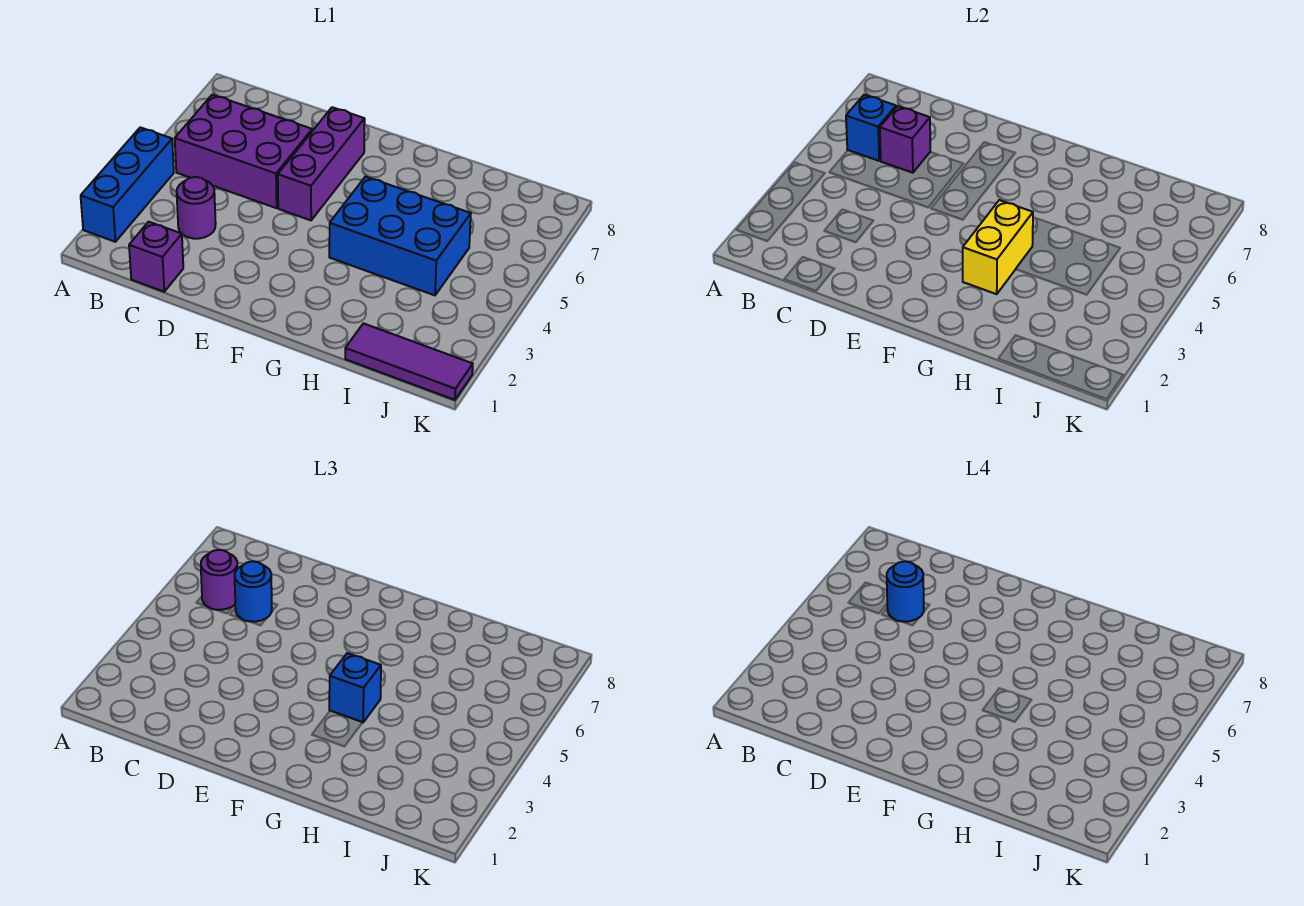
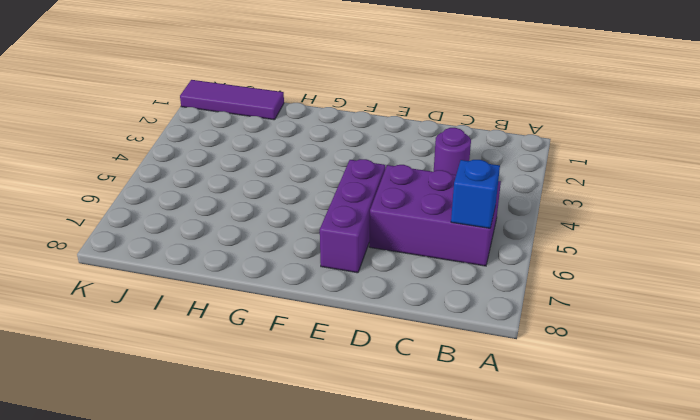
none -> blue 1x3 brick [81,127,174,242]
none -> purple 1x1 brick [129,222,183,292]
none -> blue 2x3 brick [329,177,471,295]

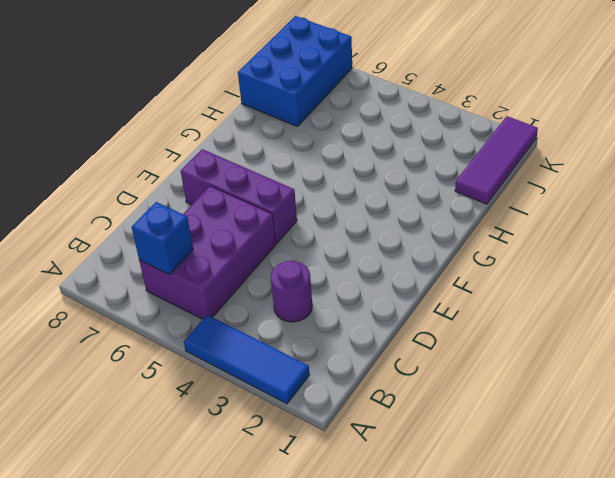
blue 1x3 tile [184,315,309,404] -> blue 1x3 brick [81,127,174,242]
blue 2x3 brick [238,16,352,127] -> blue 2x3 brick moved to [329,177,471,295]
none -> purple 1x1 brick [129,222,183,292]
none -> purple 1x1 brick [880,106,930,173]
none -> yellow 1x2 brick [963,200,1033,294]

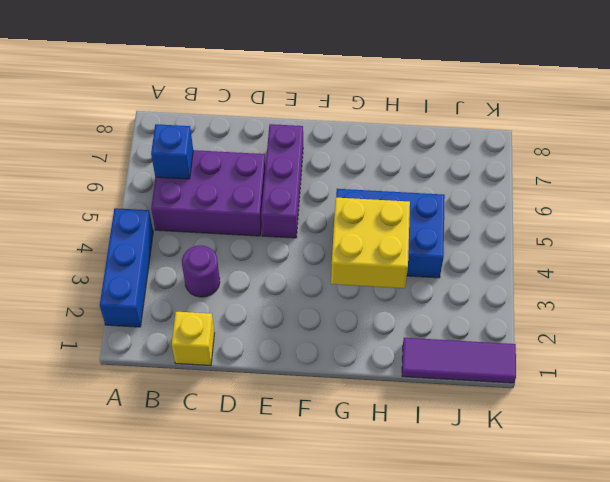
yellow 1x1 brick [172,312,214,366] -> purple 1x1 brick [129,222,183,292]
yellow 2x2 brick [331,198,410,288] -> yellow 1x2 brick [963,200,1033,294]
none -> purple 1x1 brick [880,106,930,173]
none -> purple 1x1 round brick [201,550,238,610]
none -> blue 1x1 round brick [235,561,272,622]

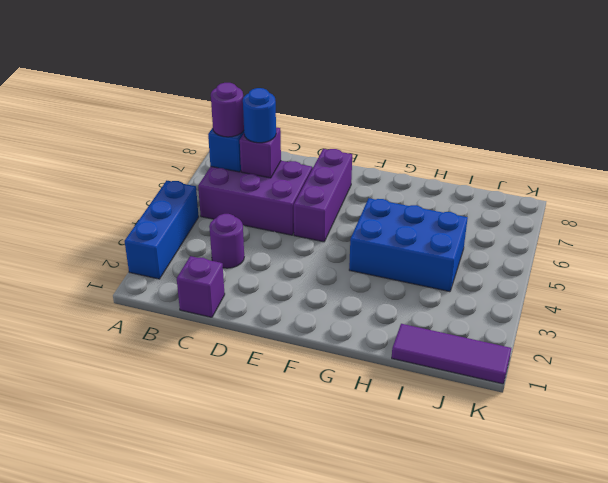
none -> yellow 1x2 brick [963,200,1033,294]
none -> blue 1x1 brick [329,653,381,723]
none -> blue 1x1 round brick [887,561,924,622]

